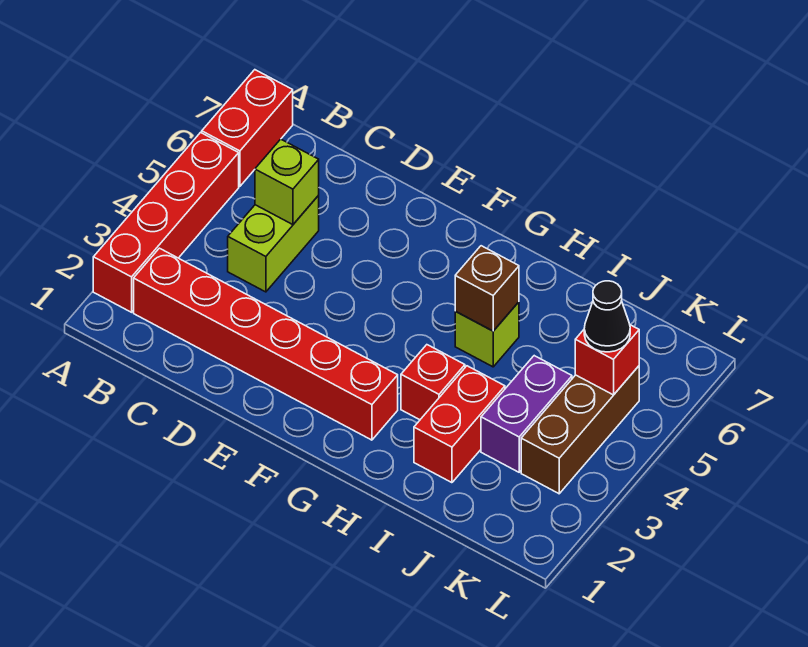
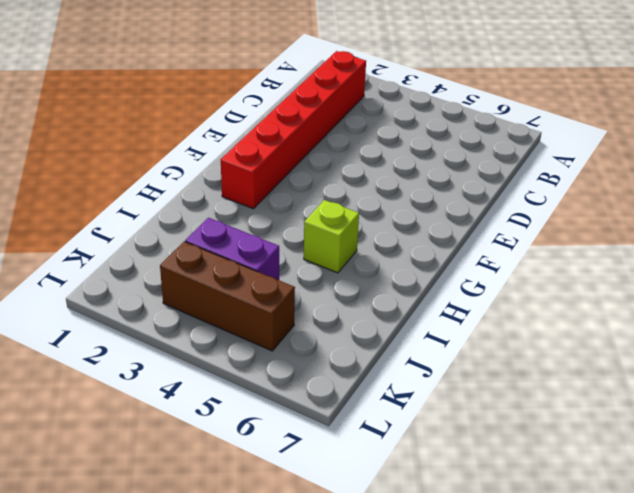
none -> red 1x4 brick [93,133,239,312]
none -> red 1x2 brick [202,70,293,186]
none -> lime 1x2 brick [228,195,319,292]

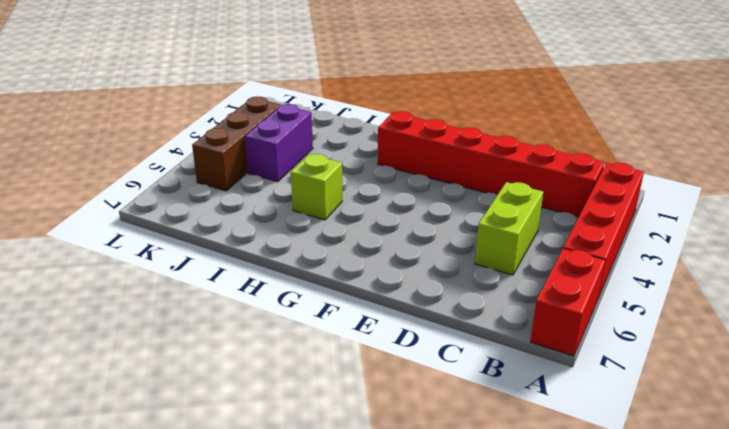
none -> red 1x1 brick [401,345,465,420]
none -> red 1x2 brick [414,366,505,483]
none -> lime 1x1 brick [255,139,319,225]

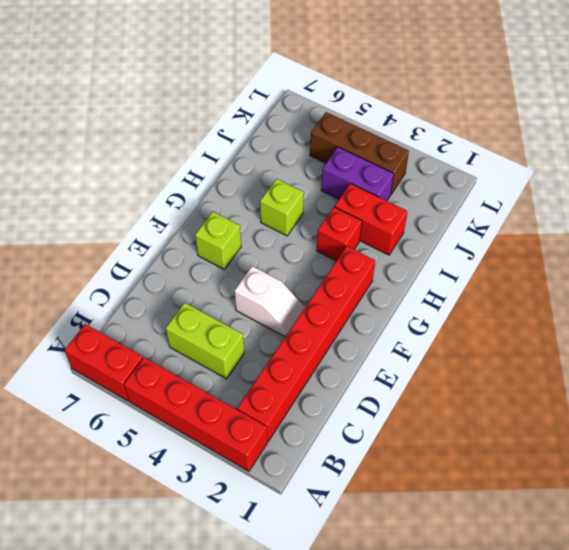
white 1x2 slope [234,266,305,337] -> none
lime 1x1 brick [195,212,241,269] -> lime 1x1 brick moved to [255,139,319,225]
none -> brown 1x1 brick [455,246,519,331]
none -> red 1x1 brick [575,325,639,395]
none -> black 1x1 cone [584,281,630,352]

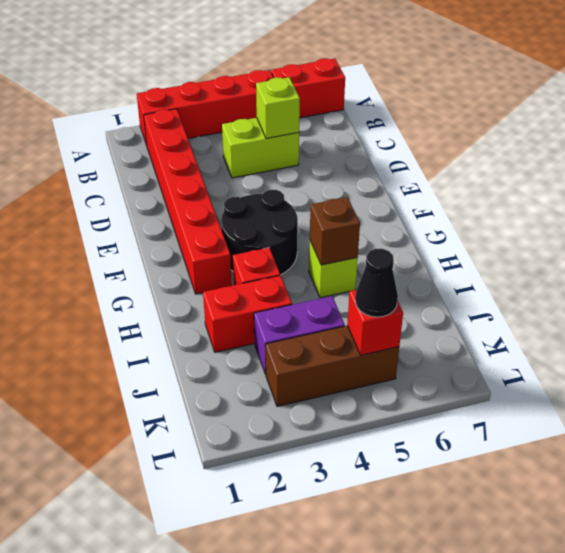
black 2x2 round brick [221,190,298,275] -> none

